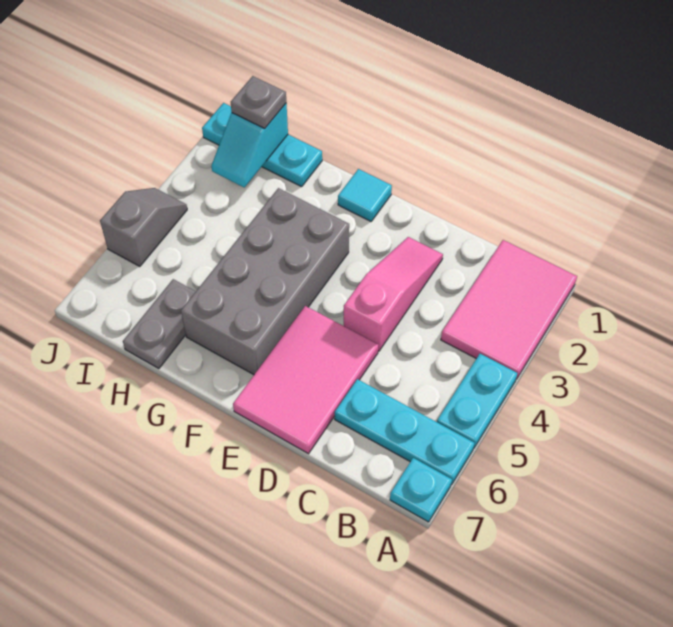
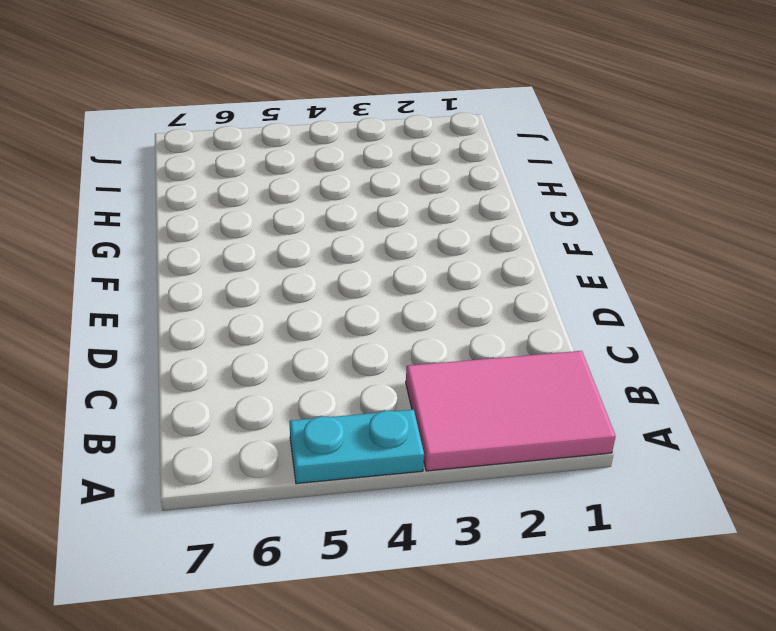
none -> cyan 1x3 plate [335,379,474,485]
none -> cyan 1x1 plate [390,458,452,522]
none -> pink 1x3 slope [344,237,443,351]

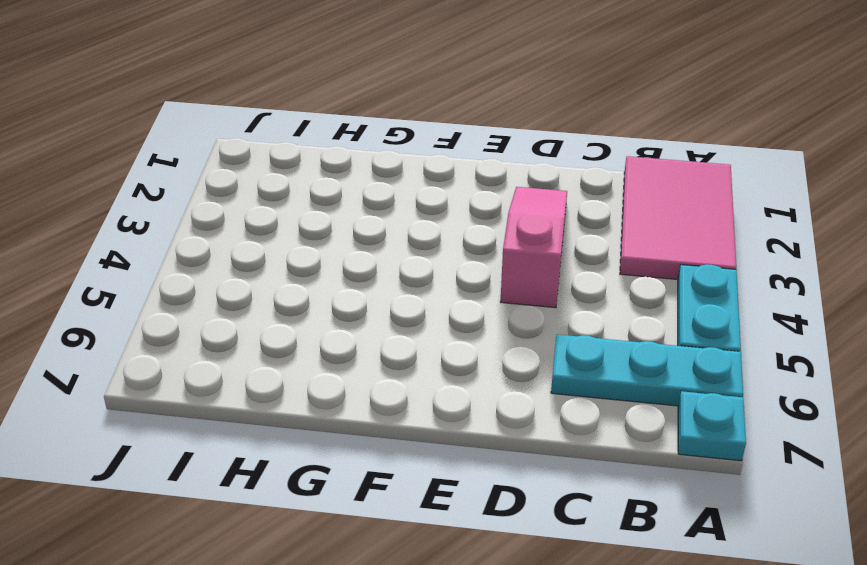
none -> pink 2x3 tile [233,306,378,454]
none -> cyan 1x1 tile [338,169,392,221]
none -> grey 2x4 brick [181,188,349,375]

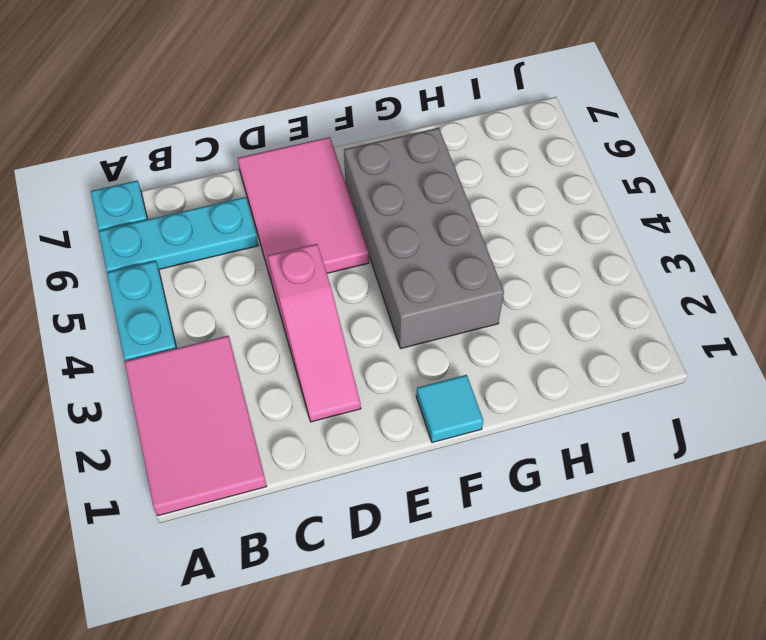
none -> cyan 1x3 plate [202,103,322,187]
none -> grey 1x2 plate [123,279,196,369]
none -> grey 1x2 slope [100,188,187,267]

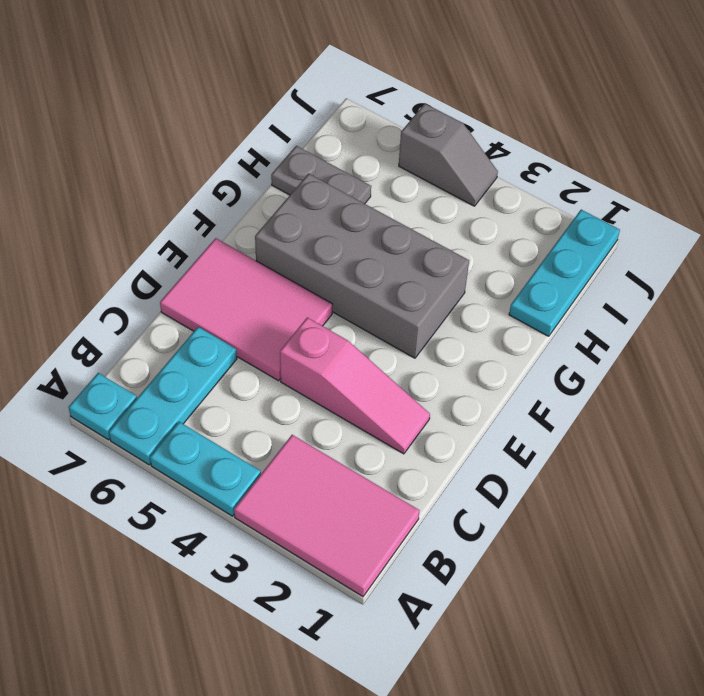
none -> cyan 1x1 tile [338,169,392,221]
none -> cyan 1x2 slope [211,103,288,187]
none -> grey 1x1 plate [231,76,286,128]

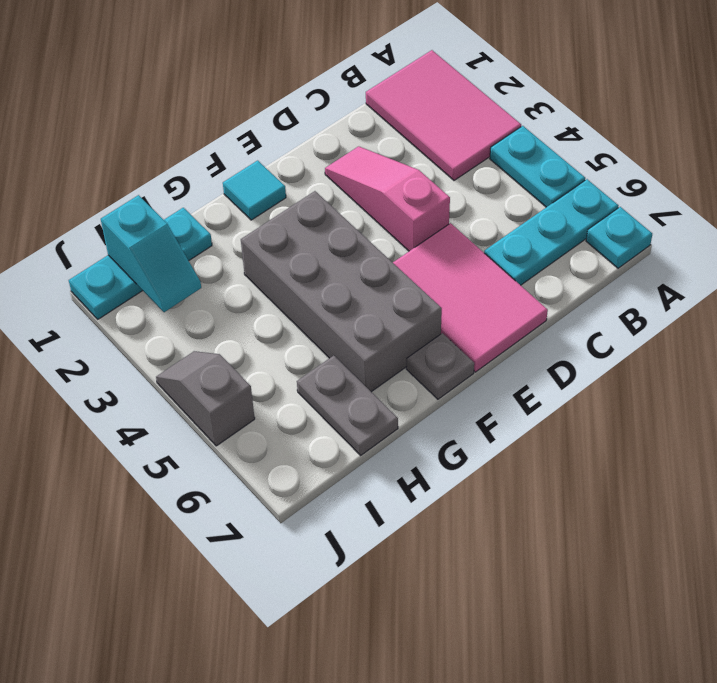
grey 1x1 plate [406,333,474,399] -> grey 1x1 plate moved to [231,76,286,128]

